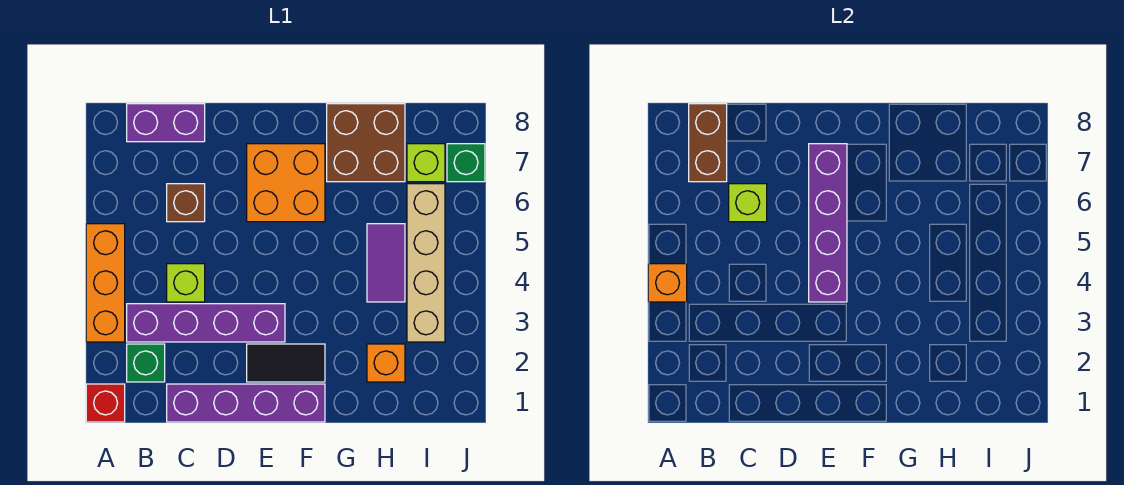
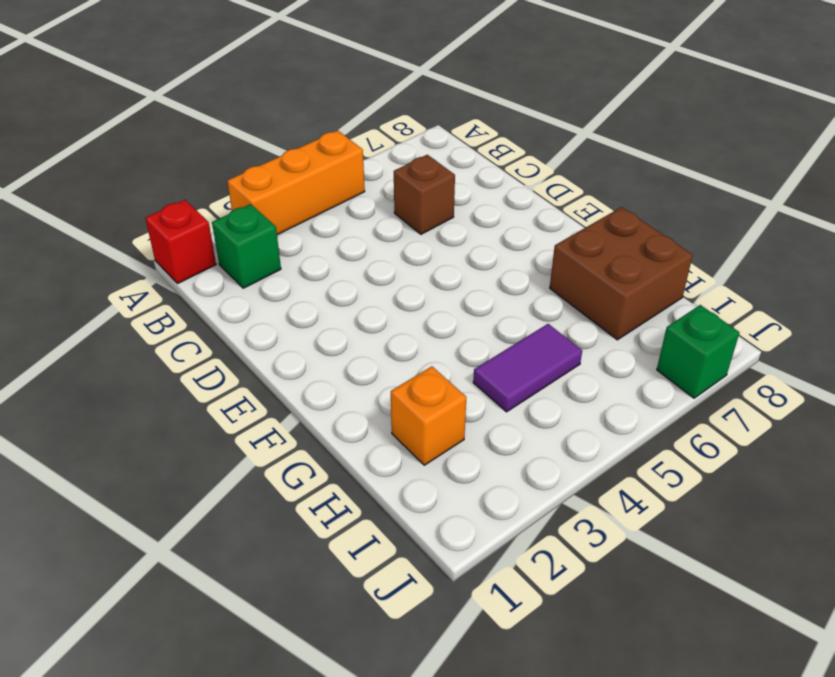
none -> purple 1x4 brick [127,304,285,342]
none -> purple 1x2 brick [127,104,205,142]
none -> purple 1x4 brick [167,384,325,422]

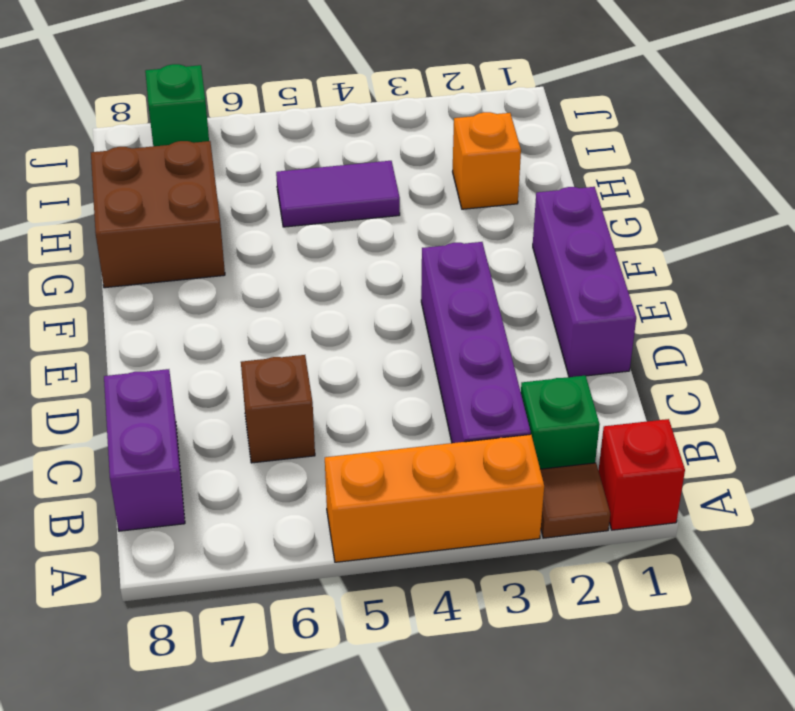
brown 1x1 tile [540,463,610,538] -> none
purple 1x3 brick [533,187,636,377] -> purple 1x4 brick [167,384,325,422]
none -> lime 1x1 brick [167,264,205,302]
none -> black 1x2 tile [247,344,325,382]
none -> orange 2x2 brick [247,144,325,222]

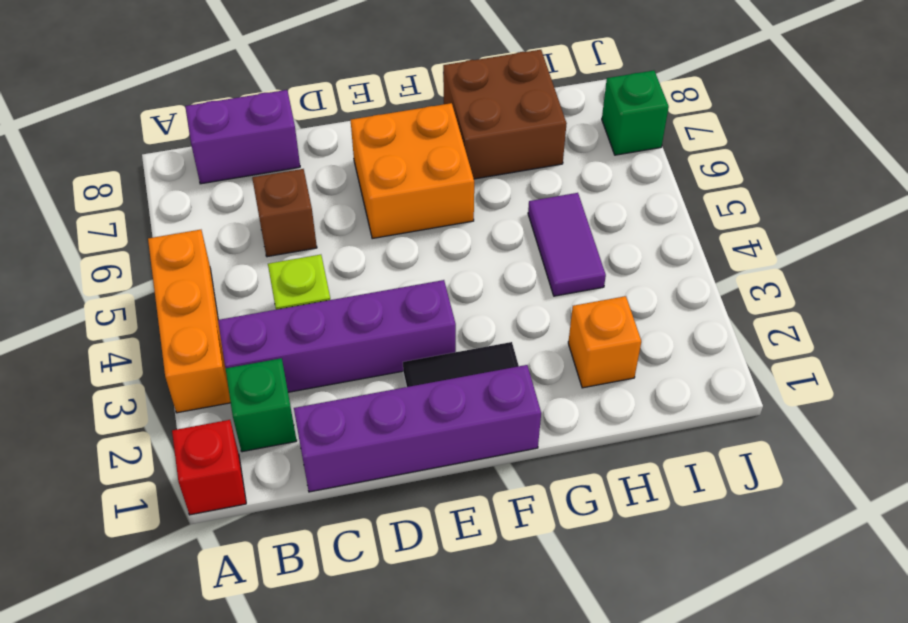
none -> tan 1x4 brick [407,184,445,342]
none -> lime 1x1 brick [407,144,445,182]
none -> orange 1x1 brick [648,264,687,302]

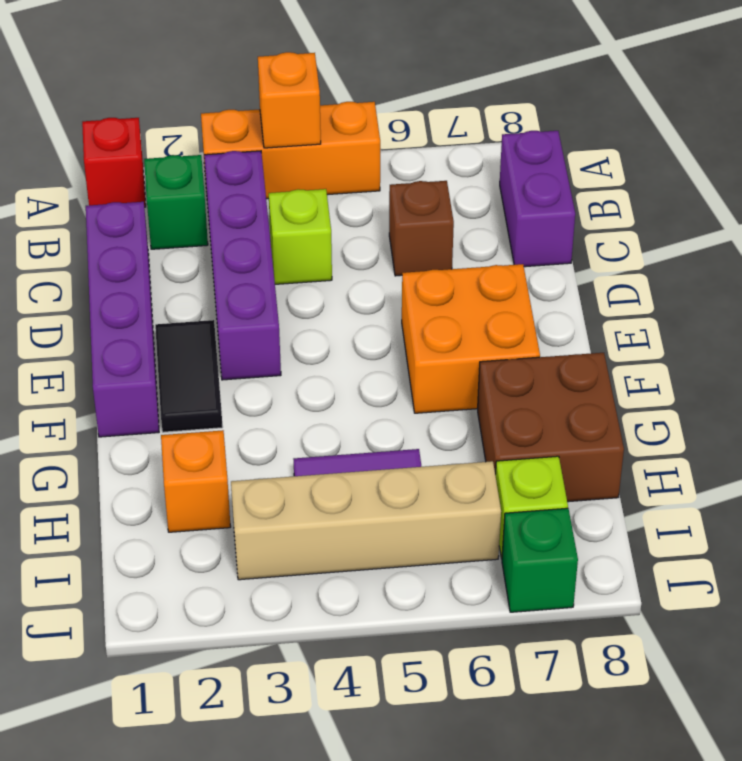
none -> brown 1x2 brick [689,104,727,182]
none -> lime 1x1 brick [729,184,767,222]
none -> purple 1x4 brick [809,144,847,302]

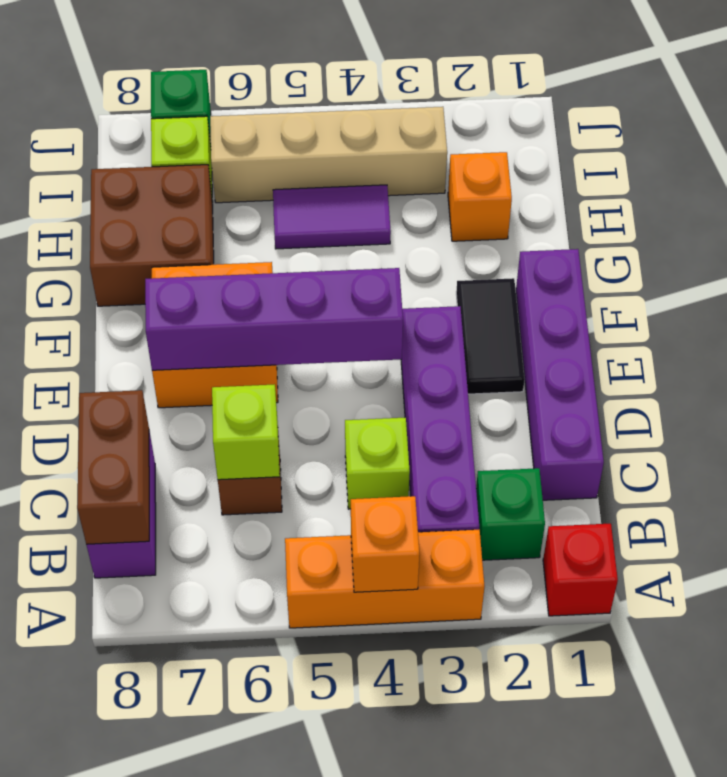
brown 1x2 brick [77,390,149,544] -> brown 1x2 brick turned to [689,104,727,182]

